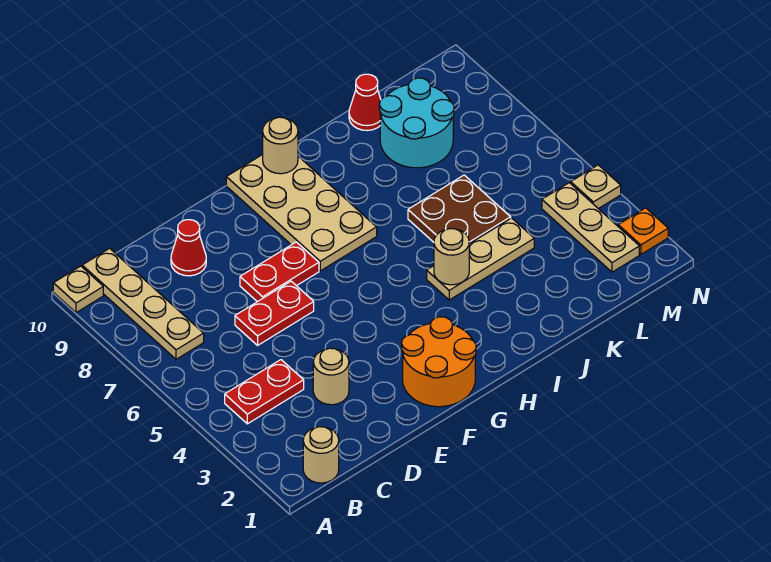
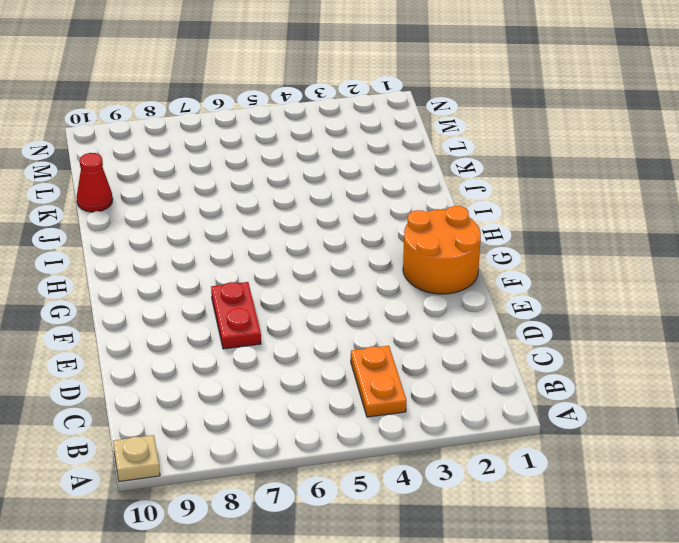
orange 1x2 plate [351,346,407,417] -> red 1x2 plate [225,360,304,424]
none -> tan 1x1 round brick [303,427,339,483]
none -> tan 1x4 plate [82,248,204,359]
none -> tan 1x1 round brick [313,348,349,405]

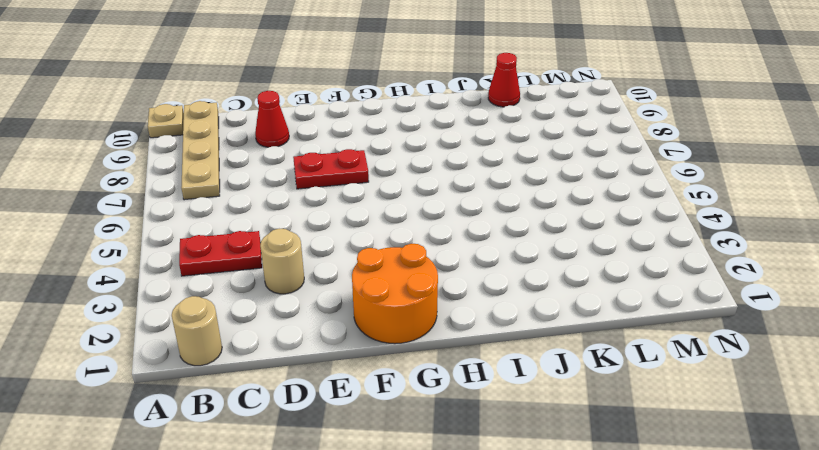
none -> red 1x2 plate [235,281,314,345]
none -> tan 2x4 plate [226,154,377,271]
none -> tan 1x3 plate [427,218,534,300]

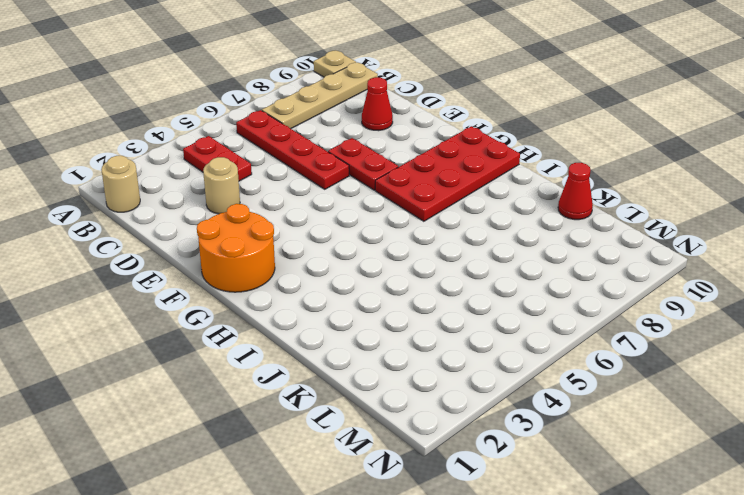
red 1x4 plate [236,110,349,189] -> red 1x2 plate [235,281,314,345]
red 2x4 plate [375,126,520,221] -> tan 2x4 plate [226,154,377,271]
none -> tan 1x3 plate [427,218,534,300]
none -> brown 2x2 plate [408,175,511,244]
none -> cyan 2x2 round brick [379,78,454,168]

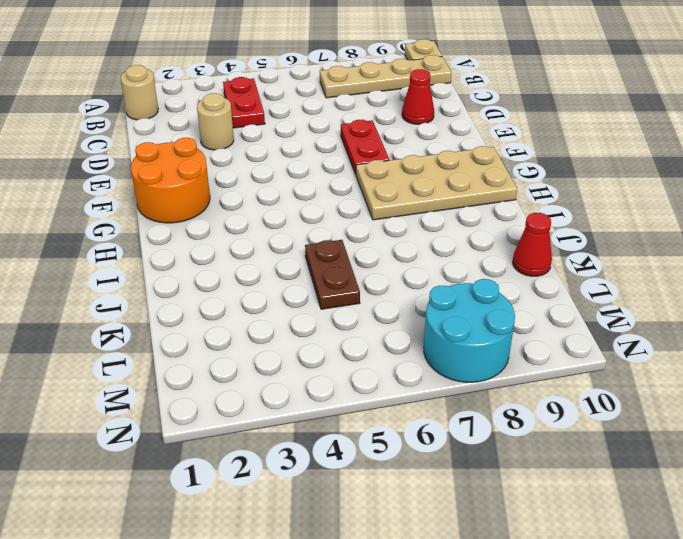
brown 1x2 plate [305,240,360,309] -> brown 2x2 plate [408,175,511,244]
cyan 2x2 round brick [423,279,515,382] -> cyan 2x2 round brick moved to [379,78,454,168]
none -> red 1x2 plate [235,281,314,345]
none -> tan 1x3 plate [427,218,534,300]
none -> tan 1x3 plate [542,183,639,272]

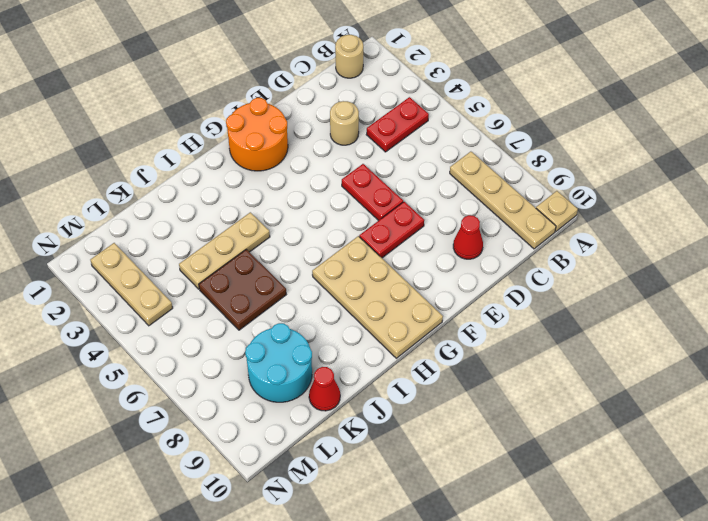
red 1x2 plate [342,164,403,221] -> red 1x2 plate turned to [235,281,314,345]
none -> orange 1x1 plate [618,208,668,254]
none -> tan 1x1 plate [571,165,621,209]
none -> tan 1x1 round brick [263,117,298,174]

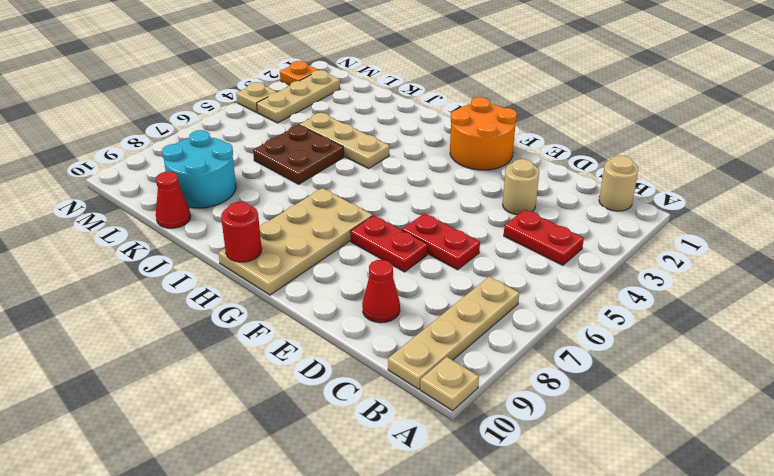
red 1x1 round brick [221,202,262,262] -> tan 1x1 round brick [263,117,298,174]
none -> tan 1x1 round brick [434,229,469,285]

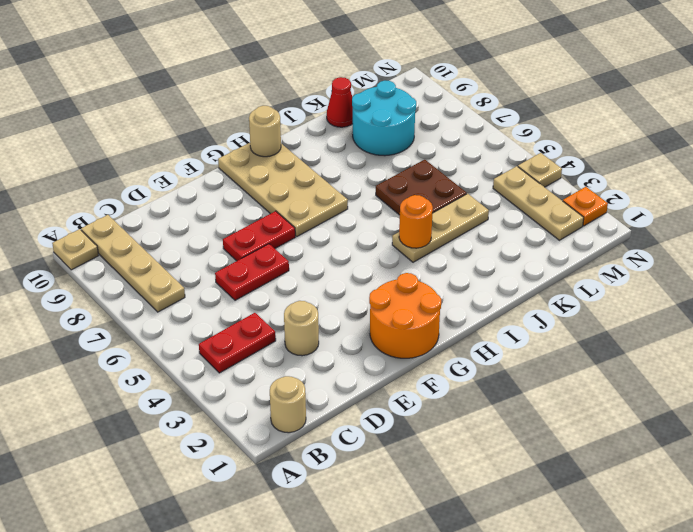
orange 1x1 round brick [399,195,433,248] -> tan 1x1 round brick [434,229,469,285]
none -> red 1x1 cone [171,220,206,276]

